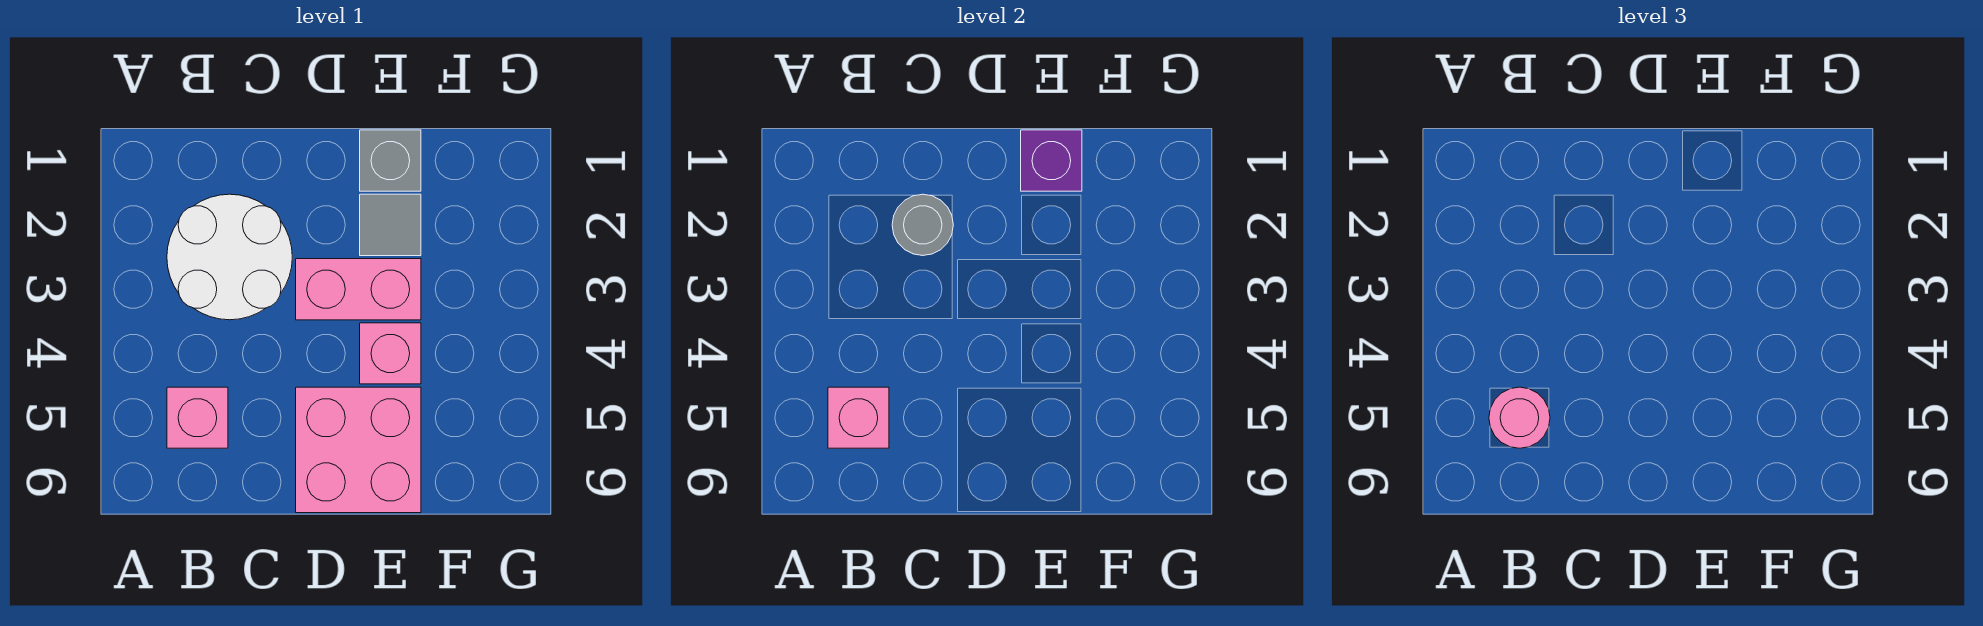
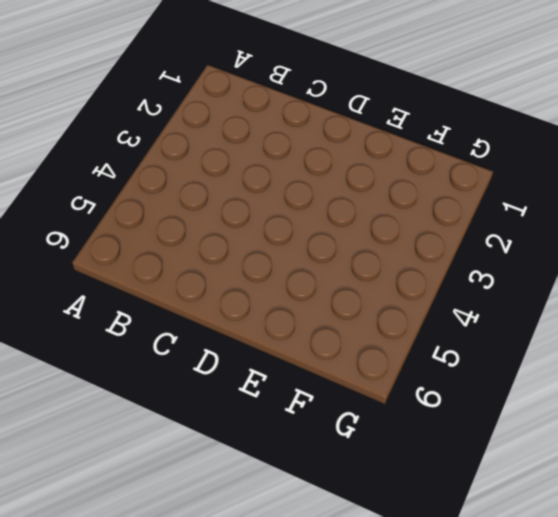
none -> white 2x2 round brick [167,194,292,320]
none -> pink 1x1 brick [167,387,228,448]

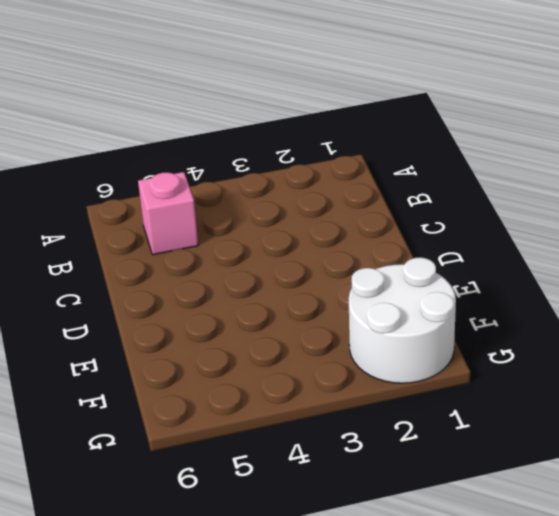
white 2x2 round brick [349,257,456,383] -> white 2x2 round brick moved to [167,194,292,320]
none -> pink 1x2 brick [296,259,421,320]
none -> pink 2x2 brick [296,387,421,513]

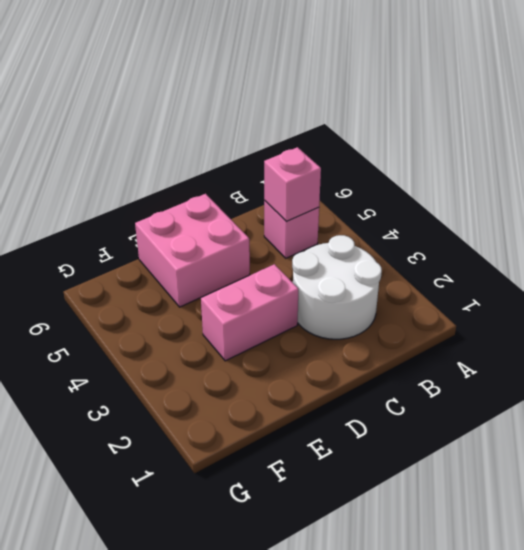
none -> grey 1x1 brick [360,130,421,191]
none -> grey 1x1 tile [360,194,421,256]

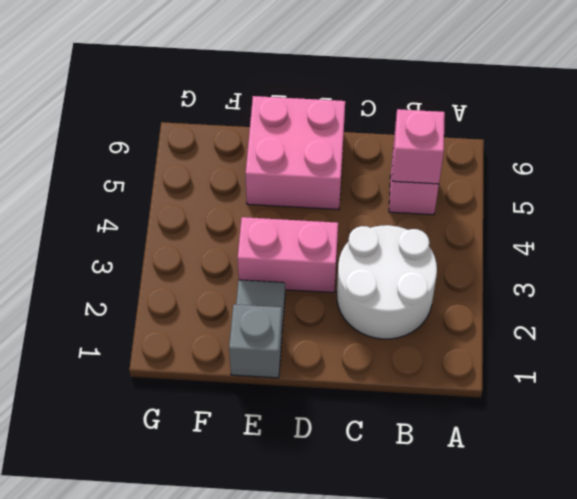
none -> pink 1x1 brick [360,323,421,384]
none -> grey 1x1 round brick [892,194,953,256]

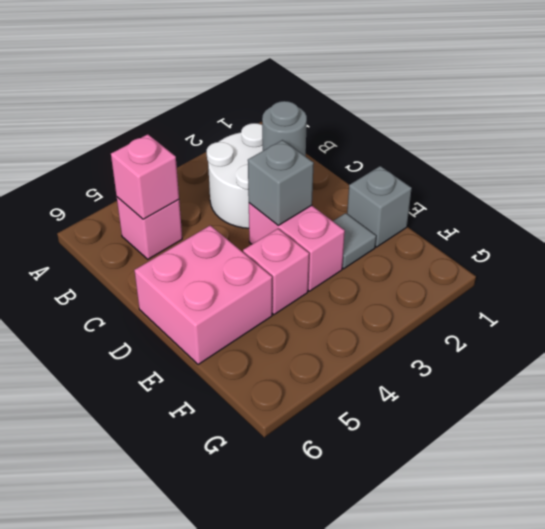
grey 1x1 brick [248,140,314,225] -> none
none -> purple 1x1 brick [1021,130,1082,191]
none -> pink 1x1 round brick [1489,387,1550,448]

